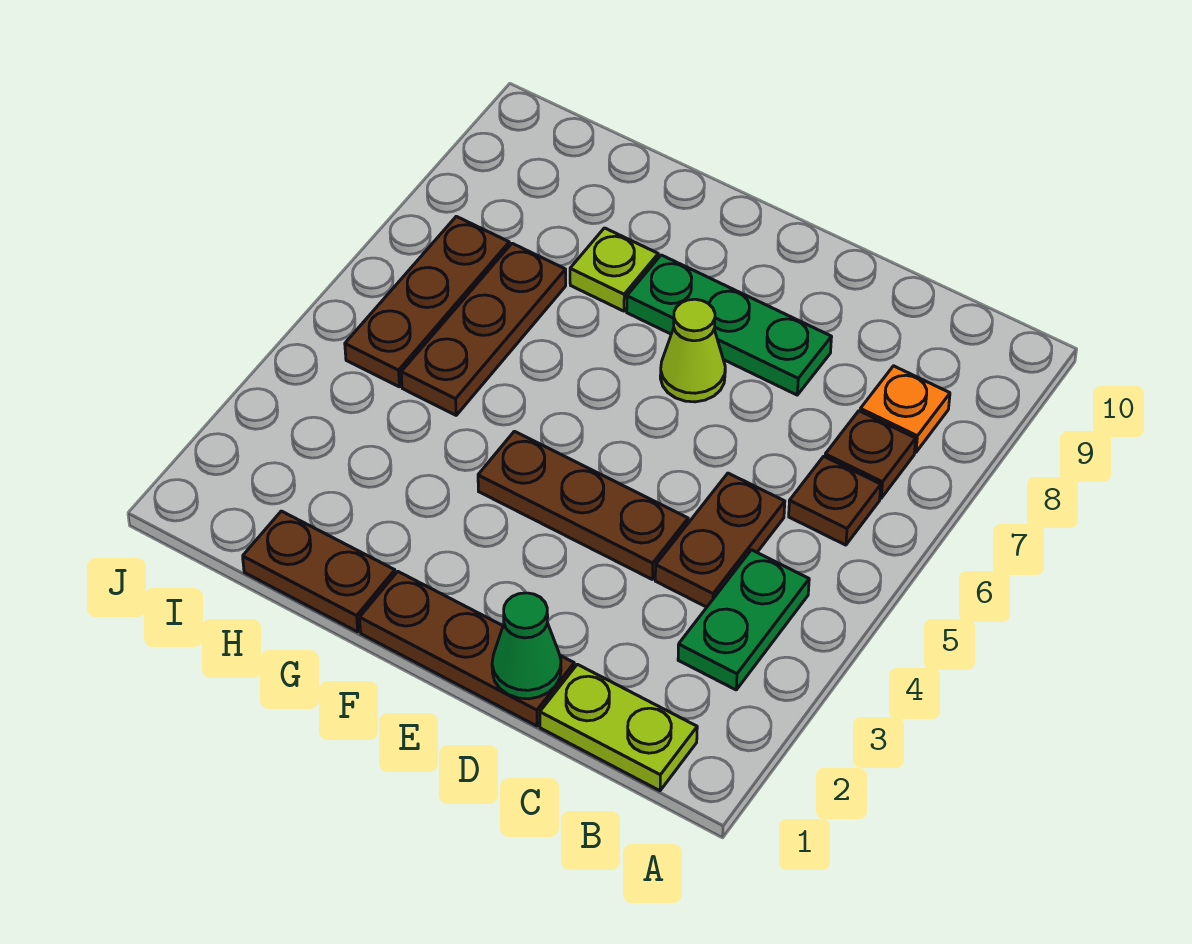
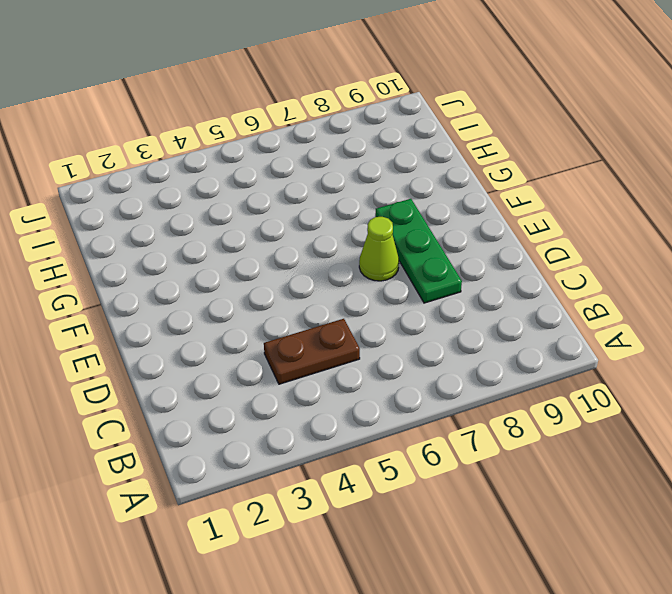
none -> lime 1x2 plate [540,664,697,791]
none -> green 1x2 plate [678,550,809,690]
none -> brown 1x1 plate [789,456,881,545]

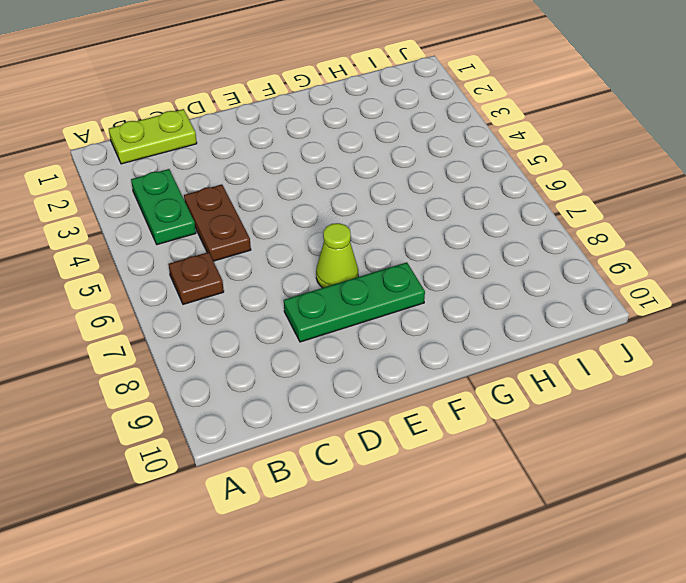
none -> brown 1x1 plate [825,411,916,498]
none -> orange 1x1 plate [860,366,950,453]
none -> brown 1x3 plate [360,572,574,726]

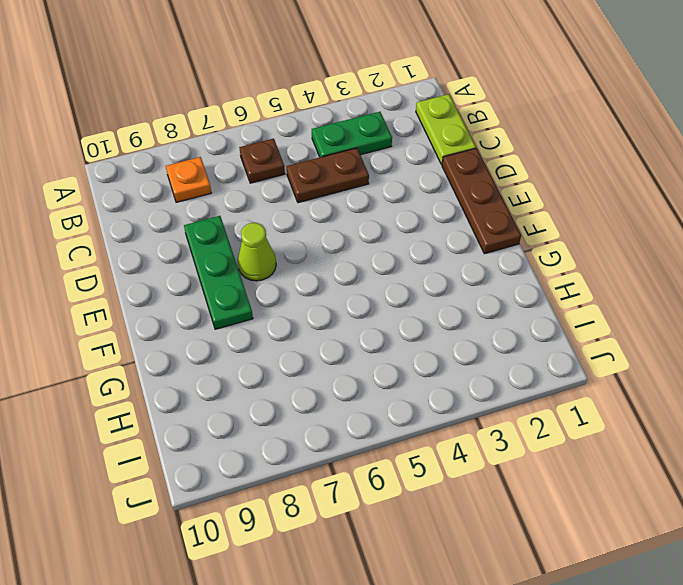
none -> brown 1x1 plate [825,411,916,498]
none -> brown 1x3 plate [478,431,688,579]
none -> brown 1x2 plate [243,511,395,632]

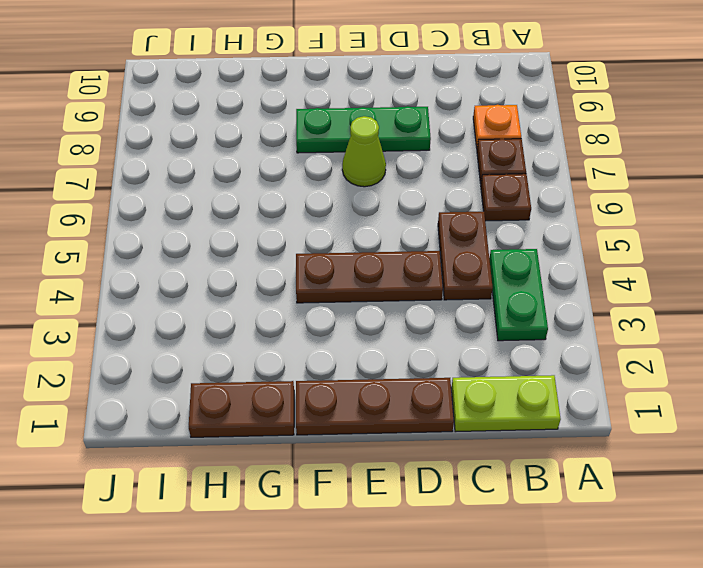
none -> lime 1x1 plate [570,228,658,311]
none -> brown 1x3 plate [401,243,566,415]
none -> brown 1x3 plate [345,216,509,387]

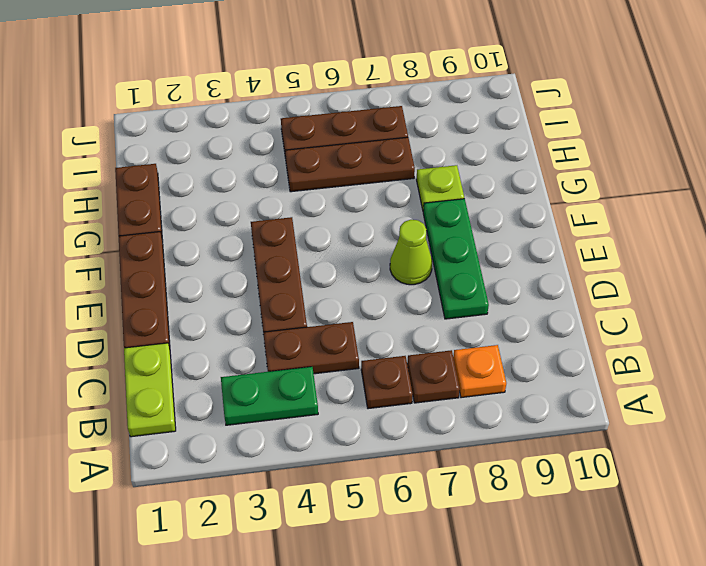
none -> green 1x1 cone [492,593,561,699]

